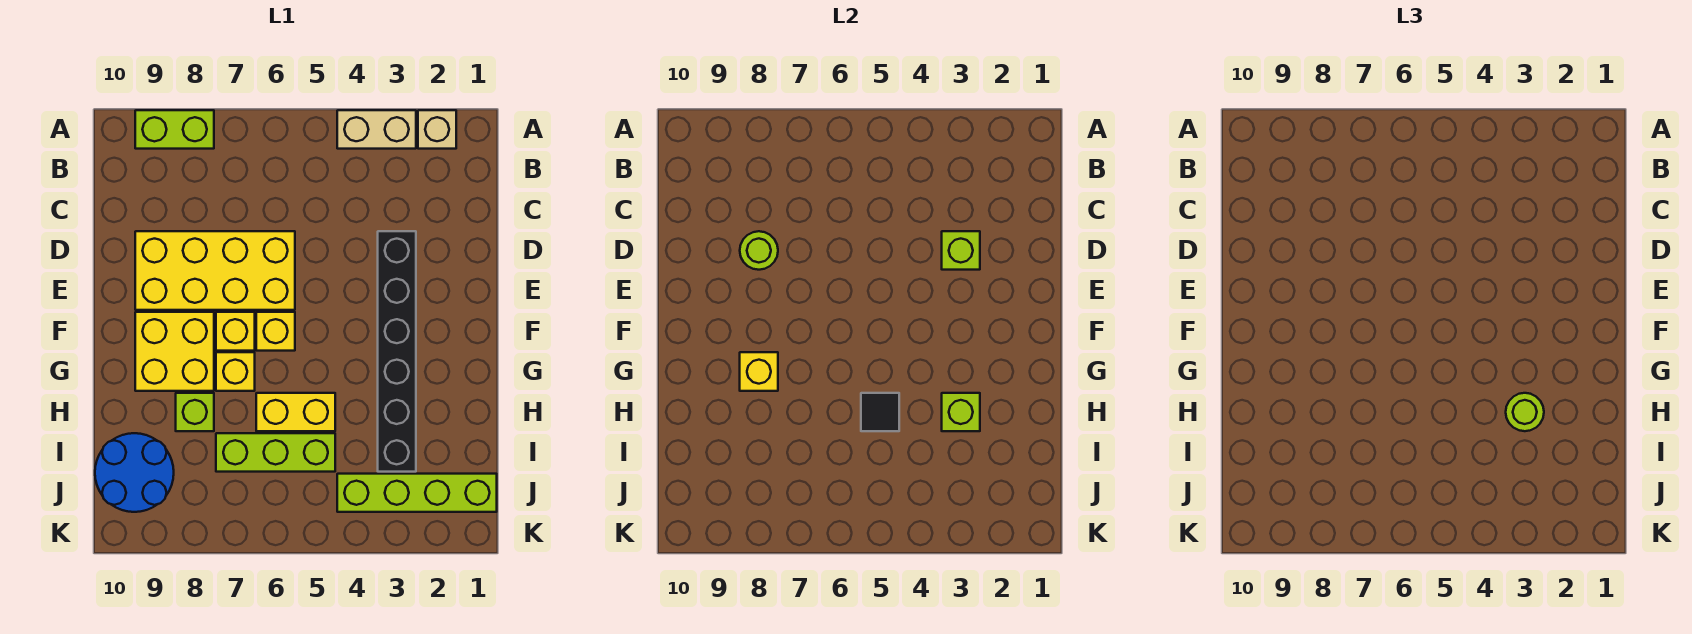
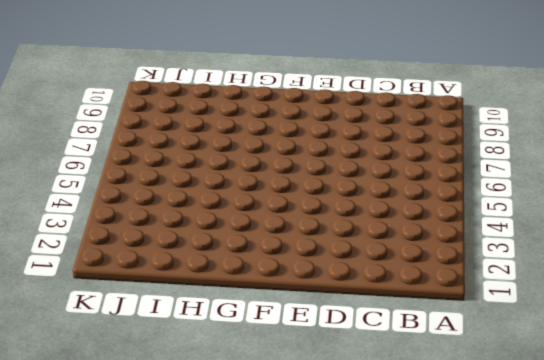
none -> tan 1x1 brick [418,110,456,149]
none -> tan 1x2 brick [337,110,416,149]
none -> lime 1x2 brick [135,110,214,149]

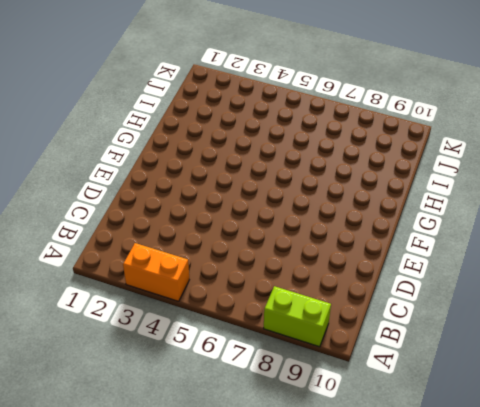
orange 1x2 brick [123,243,189,301] -> tan 1x2 brick [337,110,416,149]
none -> tan 1x1 brick [418,110,456,149]
none -> black 1x6 brick [378,231,416,472]
none -> yellow 2x4 brick [135,231,295,310]

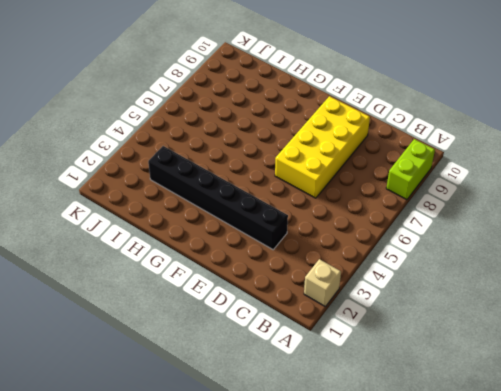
none -> tan 1x2 brick [337,110,416,149]
none -> yellow 1x1 brick [256,312,295,351]
none -> yellow 1x1 brick [216,312,255,351]

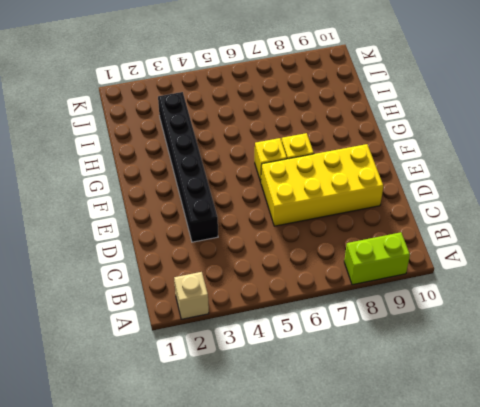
none -> tan 1x2 brick [337,110,416,149]
none -> yellow 2x2 brick [135,312,214,391]
none -> yellow 1x1 brick [216,352,255,391]

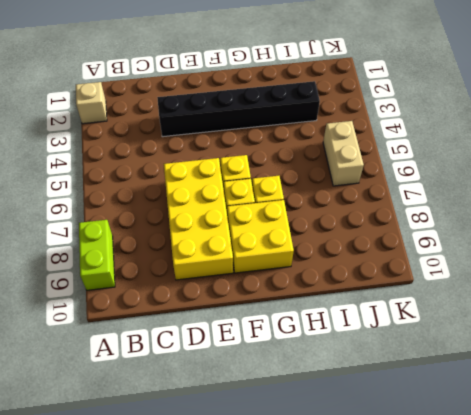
tan 1x2 brick [323,121,364,186] -> tan 1x2 brick moved to [337,110,416,149]
none -> yellow 1x2 brick [256,393,335,431]
none -> lime 1x1 brick [176,393,214,431]
none -> lime 1x3 brick [216,433,335,472]

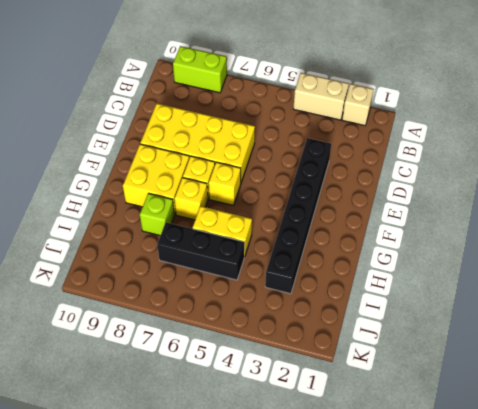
black 1x3 brick [157,223,245,280] -> lime 1x3 brick [216,433,335,472]
none -> blue 2x2 round brick [95,433,174,512]
none -> lime 1x4 brick [337,474,497,512]
none -> lime 1x1 brick [942,231,980,270]

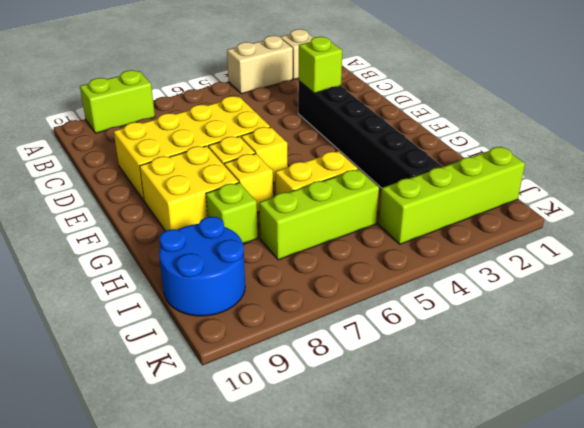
none -> lime 1x1 round brick [740,231,778,270]
none -> yellow 1x1 brick [740,352,778,391]
none -> lime 1x1 brick [942,393,980,431]

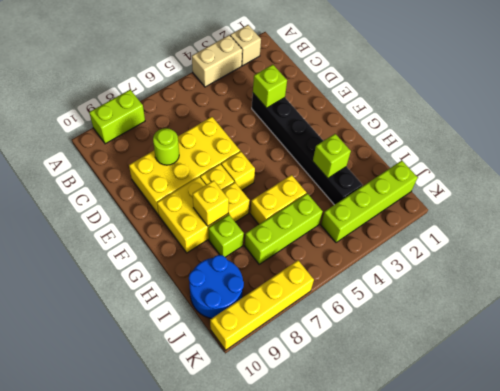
yellow 1x4 brick [210,260,314,350] -> none
none -> black 1x1 tile [861,393,899,431]
none -> lime 1x1 round brick [1506,393,1544,431]

